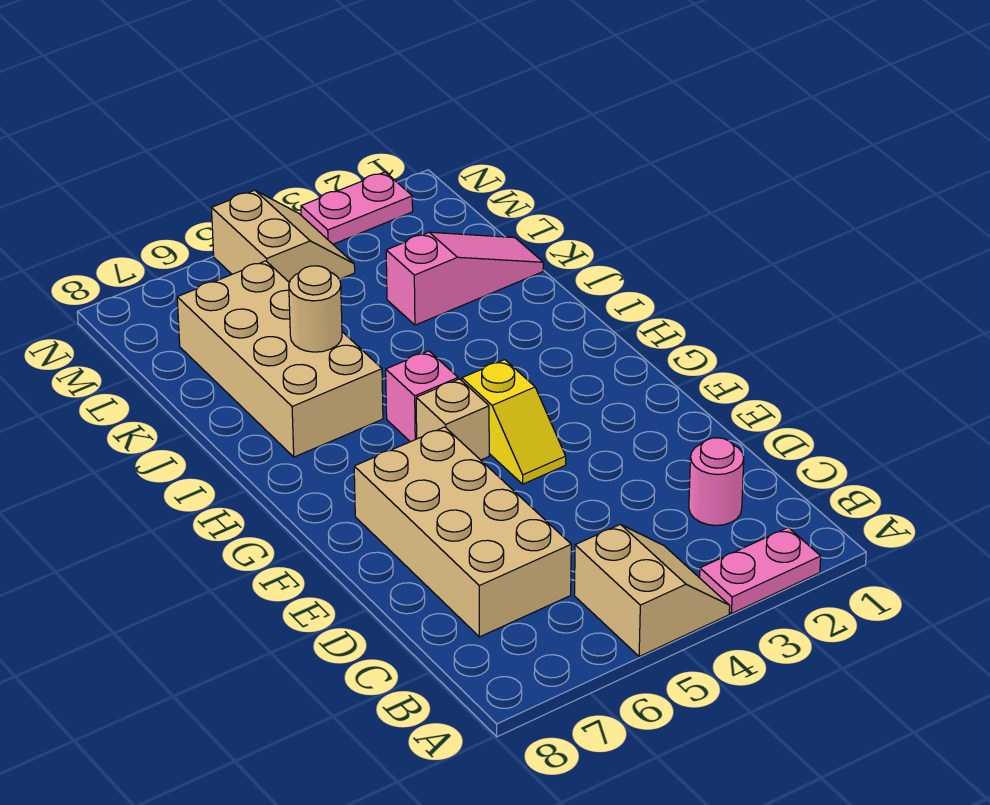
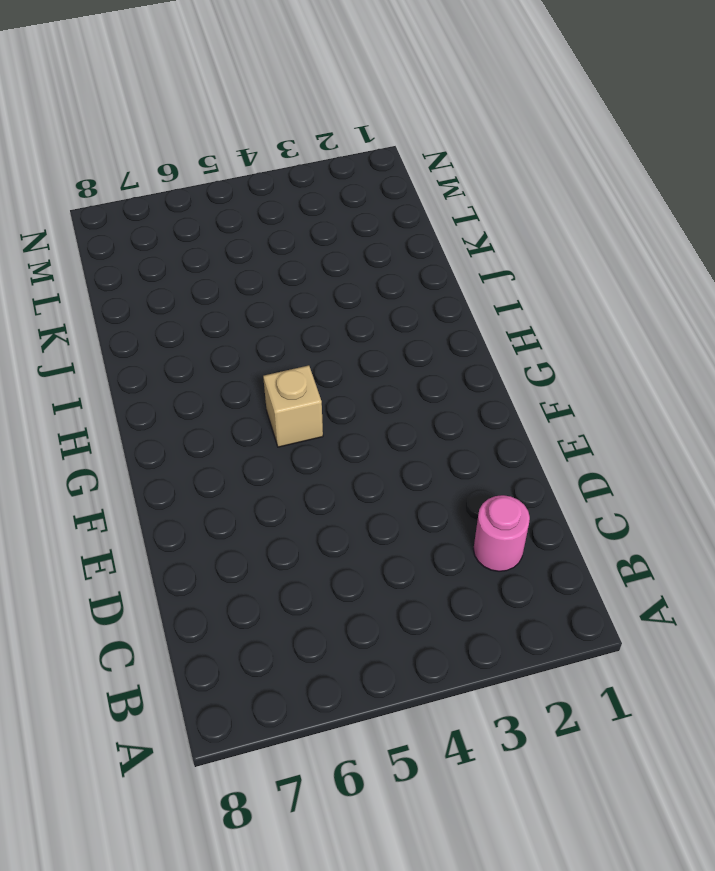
none -> pink 1x2 plate [700,528,821,613]
none -> tan 2x2 slope [574,524,730,657]
none -> tan 2x4 brick [354,427,571,637]

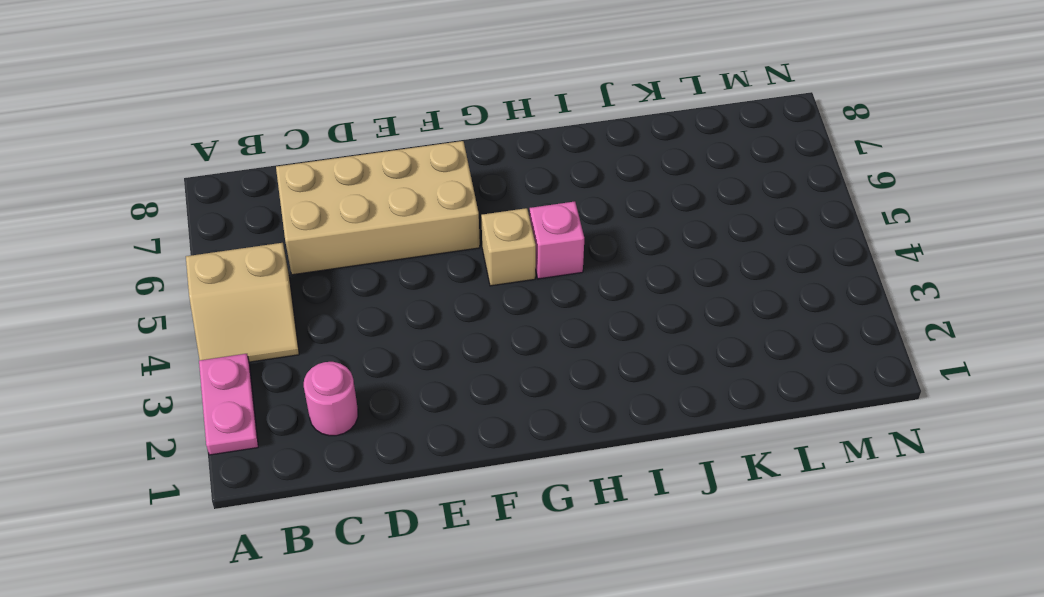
none -> yellow 1x2 slope [462,360,566,484]
none -> tan 2x4 brick [177,261,383,457]
none -> pink 1x3 slope [386,232,543,325]

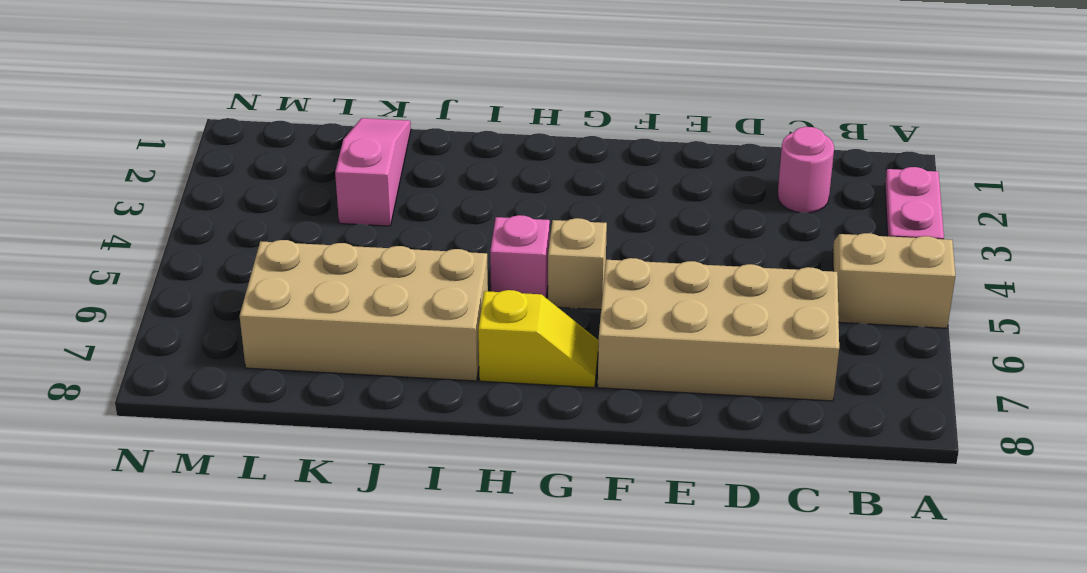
yellow 1x2 slope [478,290,599,388] -> yellow 1x2 slope moved to [462,360,566,484]
none -> tan 2x2 slope [212,190,355,282]
none -> pink 1x2 plate [301,172,413,244]
none -> tan 1x1 round brick [289,266,342,352]

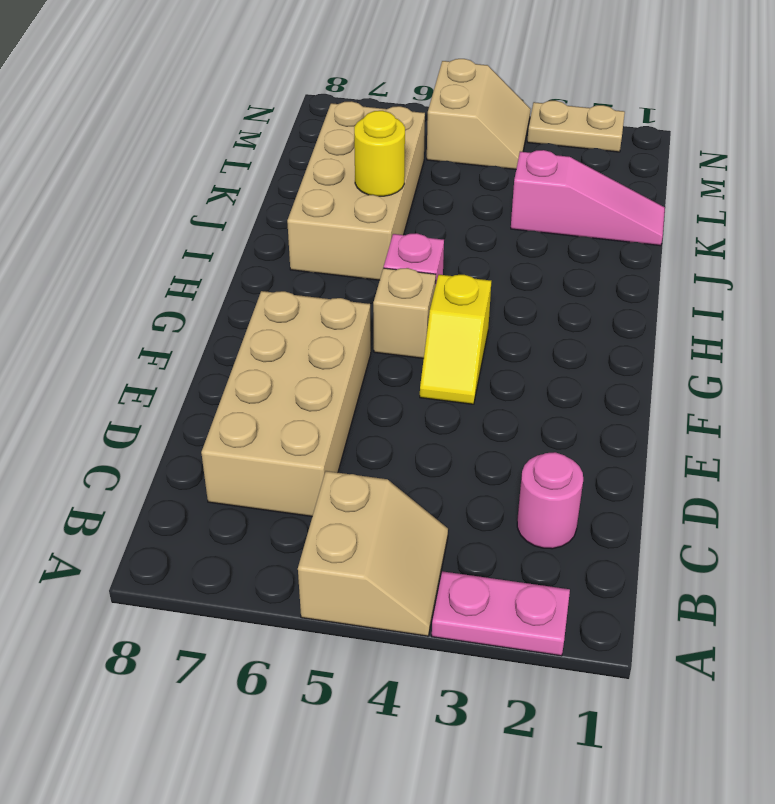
yellow 1x1 round brick [354,111,405,196] -> tan 1x1 round brick [289,266,342,352]
tan 1x2 plate [527,101,625,152] -> pink 1x2 plate [301,172,413,244]

